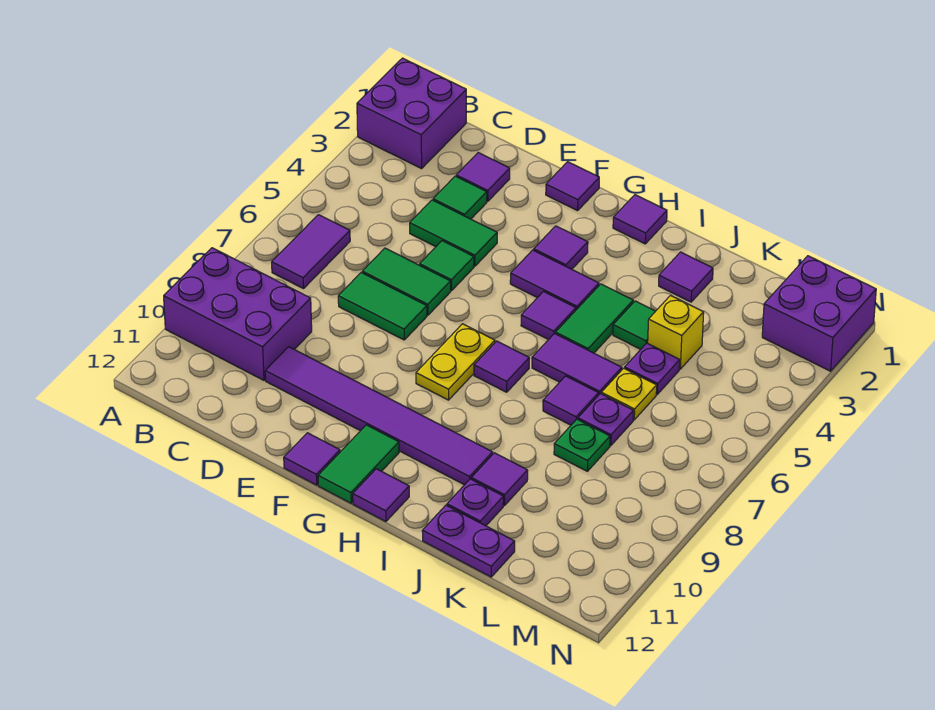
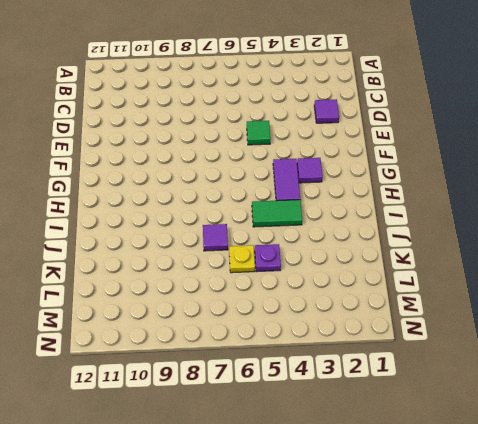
none -> purple 2x2 brick [357,58,466,169]
none -> purple 2x3 brick [164,248,312,380]
none -> purple 1x2 tile [272,215,350,289]
none -> green 1x1 tile [433,176,487,219]

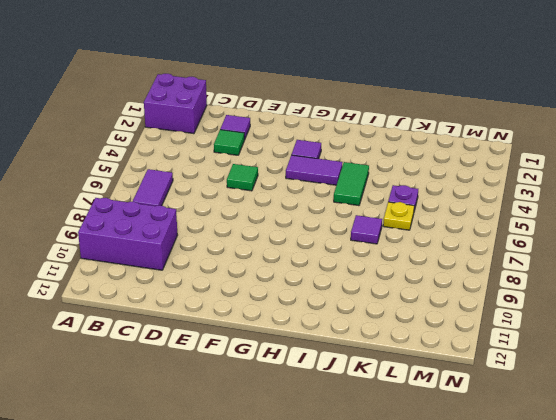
none -> green 1x2 tile [410,200,497,266]
none -> green 1x2 tile [362,248,451,315]
none -> green 1x2 tile [338,273,427,340]
none -> purple 1x6 tile [265,347,493,485]

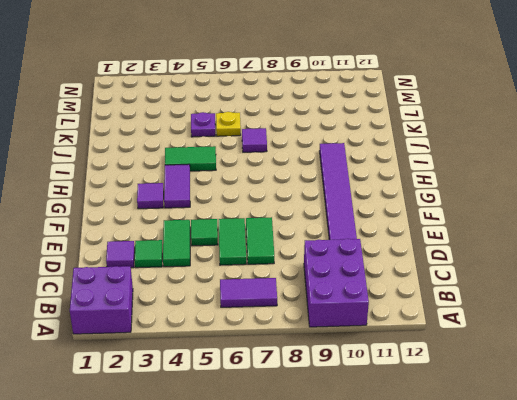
none -> purple 1x1 tile [546,162,599,211]
none -> purple 1x1 tile [284,433,340,485]
none -> yellow 1x2 plate [416,324,495,400]
none -> green 1x2 tile [318,425,399,503]

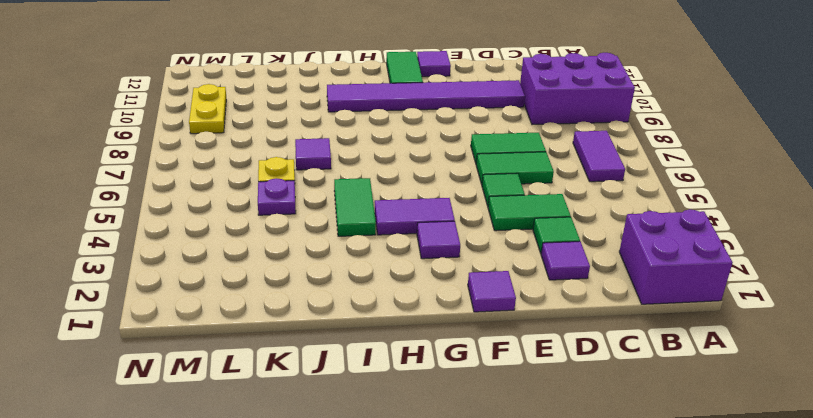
yellow 1x2 plate [189,84,226,134] -> yellow 1x2 plate moved to [416,324,495,400]
none -> purple 1x1 tile [613,195,667,244]
none -> purple 1x1 tile [521,292,576,340]
none -> purple 1x1 tile [474,341,529,392]
none -> purple 1x1 tile [353,469,409,522]

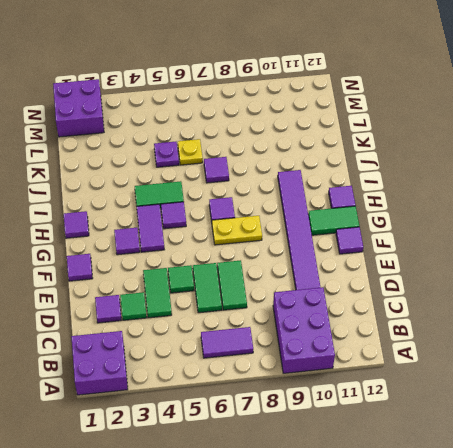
none -> purple 1x2 tile [532,334,622,394]
none -> purple 1x1 tile [659,252,713,302]
none -> green 1x1 tile [613,301,656,349]
none -> purple 1x1 tile [471,453,528,506]

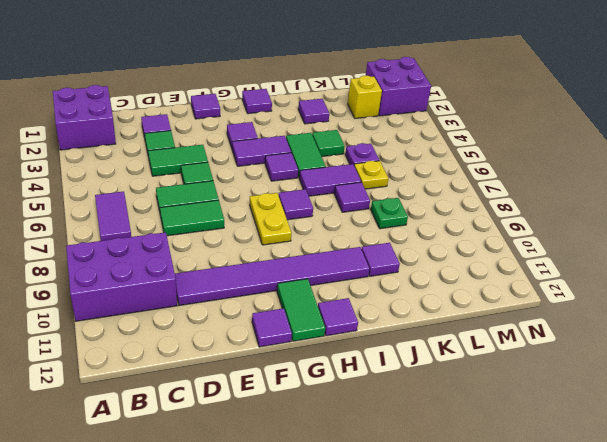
yellow 1x1 brick [348,76,382,118] -> yellow 1x1 brick moved to [648,296,704,369]
none -> purple 1x1 plate [447,479,504,526]
none -> purple 1x2 plate [422,505,515,577]
none -> purple 1x1 plate [578,394,634,446]

